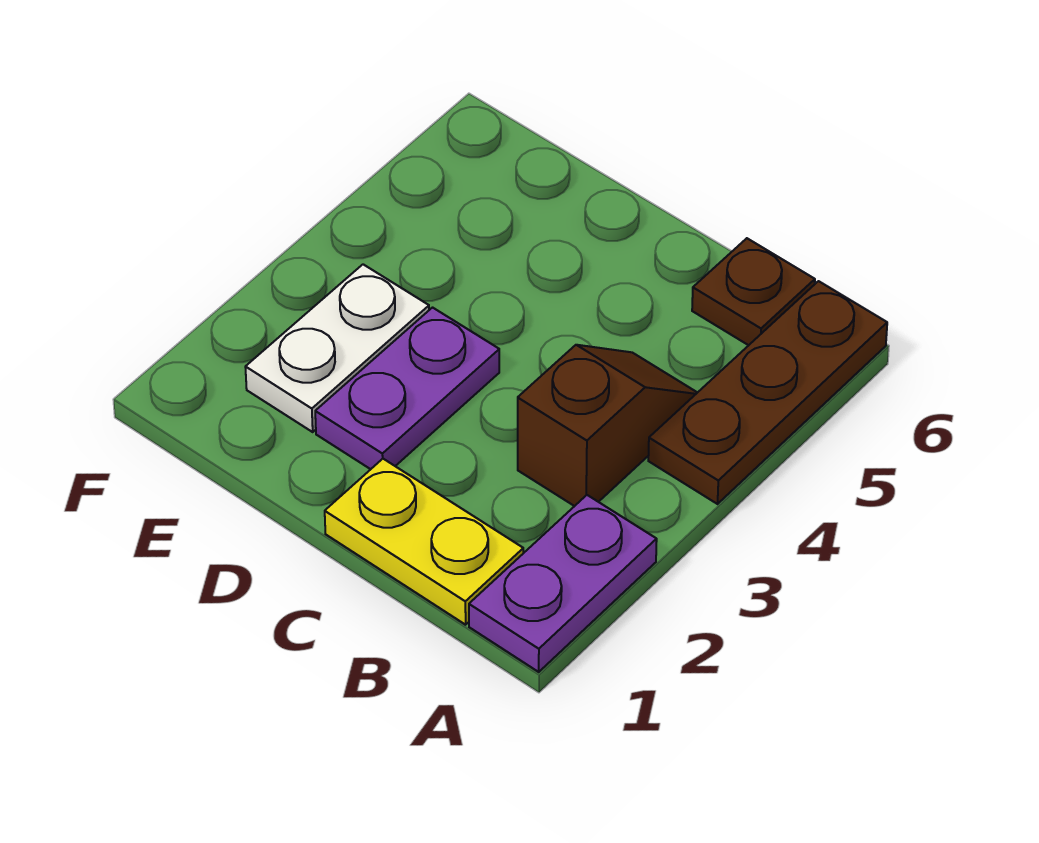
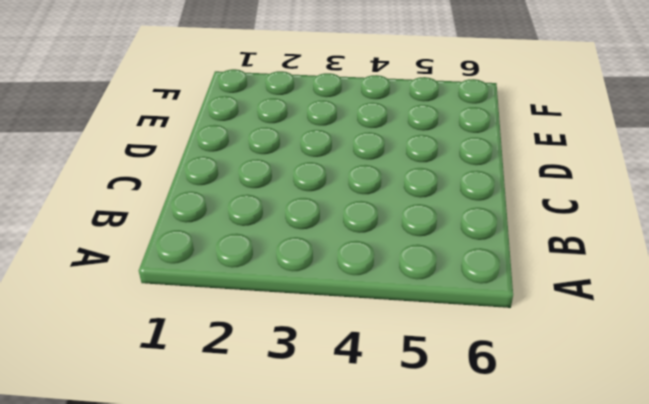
none -> purple 1x2 plate [469,495,657,672]
none -> brown 1x3 plate [648,281,887,504]

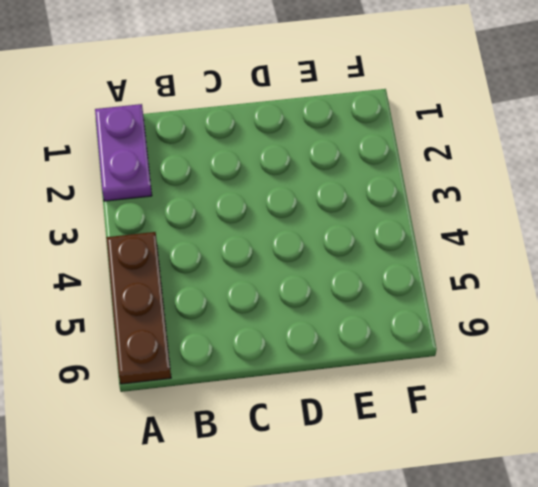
none -> yellow 1x2 plate [325,459,523,625]
none -> brown 1x2 slope [518,345,697,506]

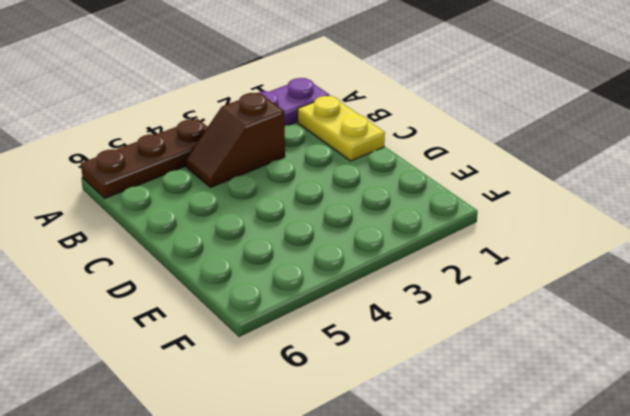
none -> brown 1x1 plate [692,238,815,345]
none -> purple 1x2 plate [315,308,499,469]

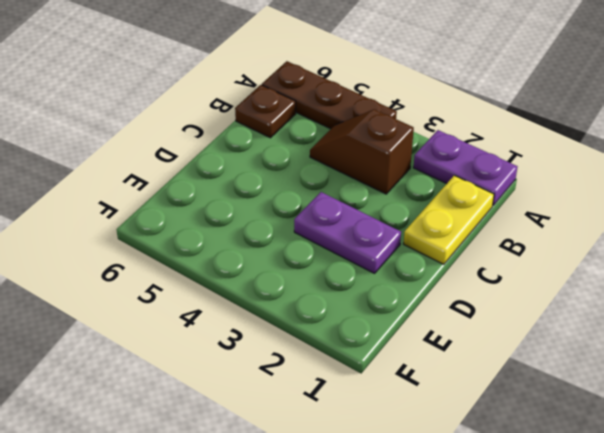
none -> white 1x2 plate [245,264,429,432]

